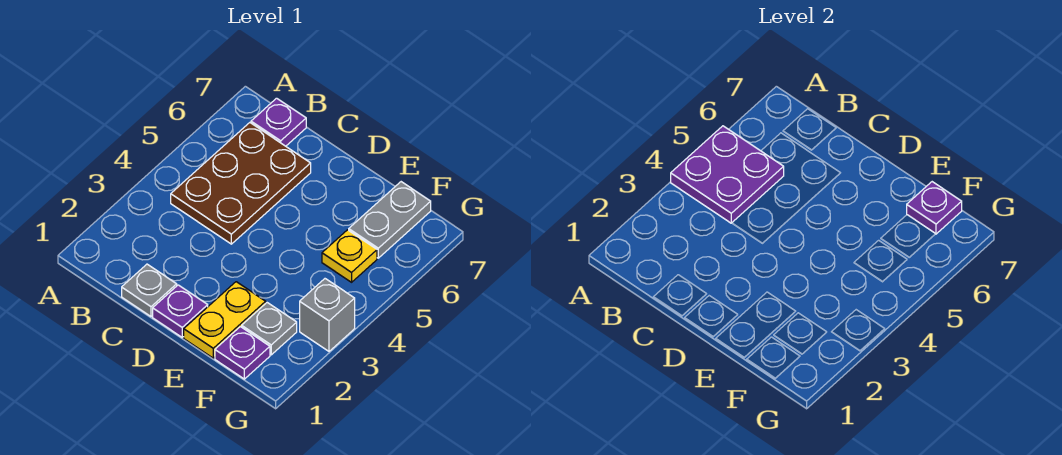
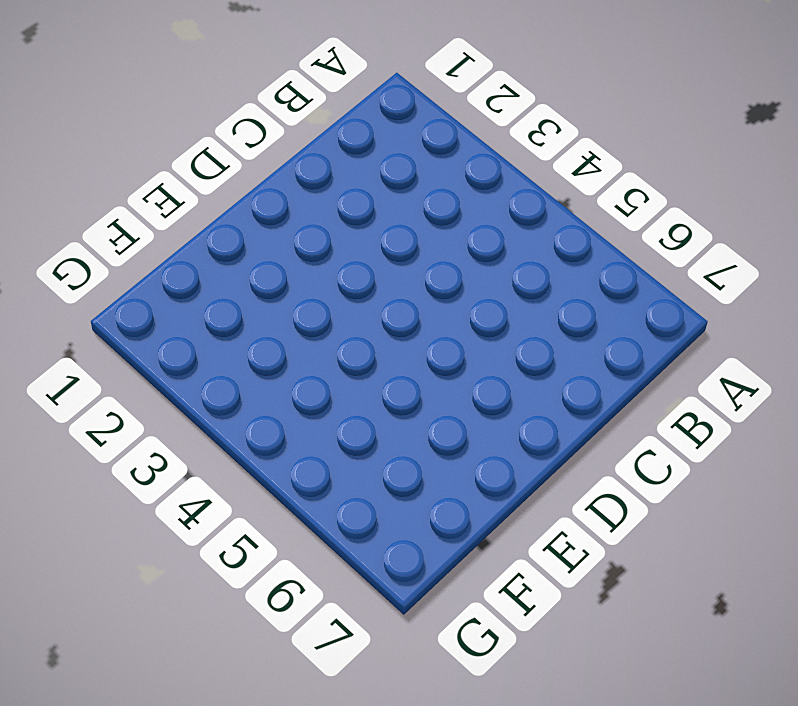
none -> brown 2x3 plate [171,123,311,244]
none -> purple 1x1 plate [251,98,306,146]
none -> grey 1x1 plate [122,264,177,317]

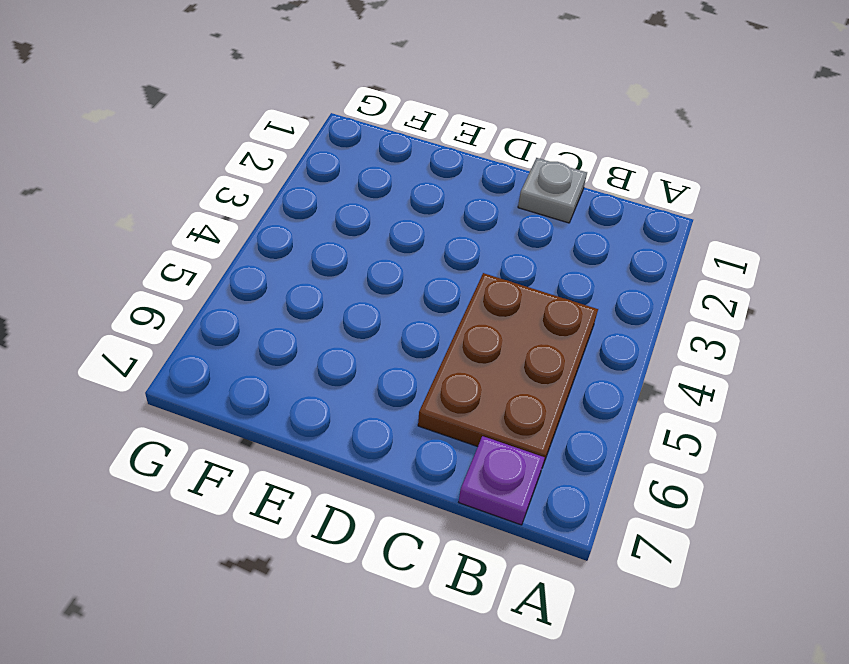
none -> purple 1x1 plate [153,285,208,337]
none -> yellow 1x2 plate [184,282,266,358]
none -> purple 1x1 plate [215,327,270,379]

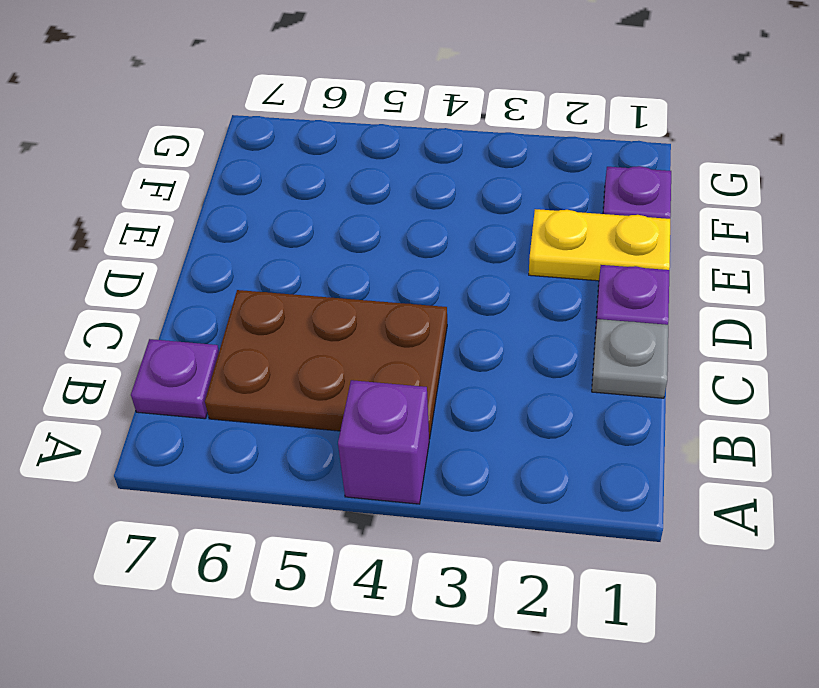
purple 1x1 brick [338,380,429,504] -> none
none -> grey 1x1 plate [242,303,297,355]
none -> yellow 1x1 plate [322,230,377,282]
none -> grey 1x2 plate [349,182,431,258]

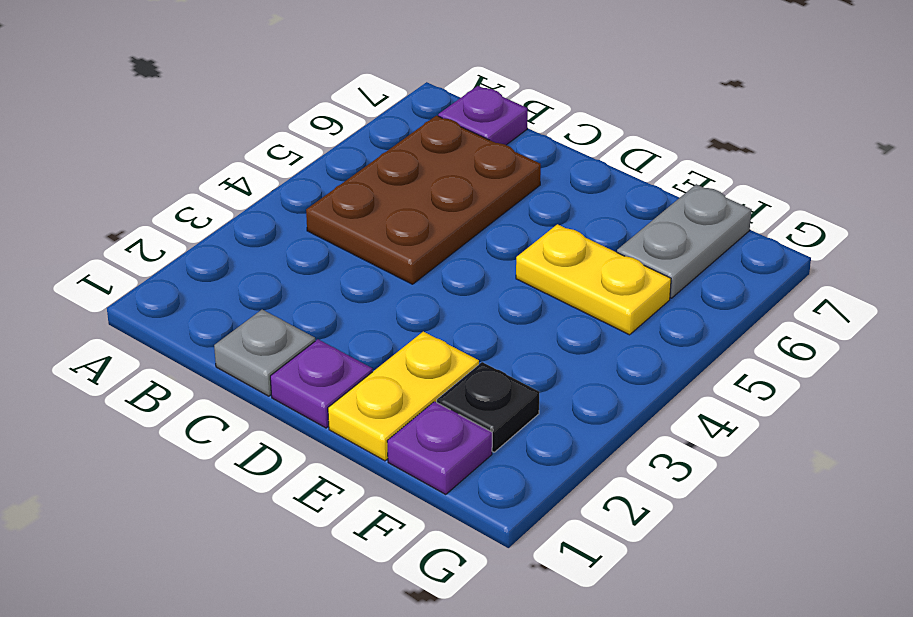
yellow 1x2 plate [516,224,671,335] -> yellow 1x1 plate [322,230,377,282]
black 1x1 plate [437,362,540,452] -> grey 1x1 plate [242,303,297,355]
none -> grey 1x1 brick [300,279,355,351]
none -> purple 2x2 plate [671,126,784,223]
none -> purple 1x1 plate [907,182,962,234]

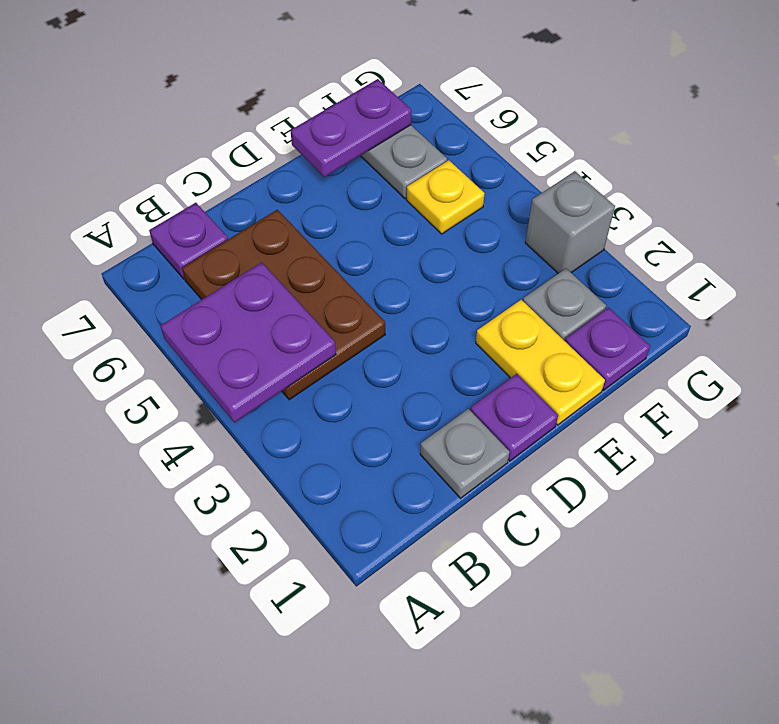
purple 1x2 plate [290,79,411,177] -> purple 1x1 plate [907,182,962,234]

